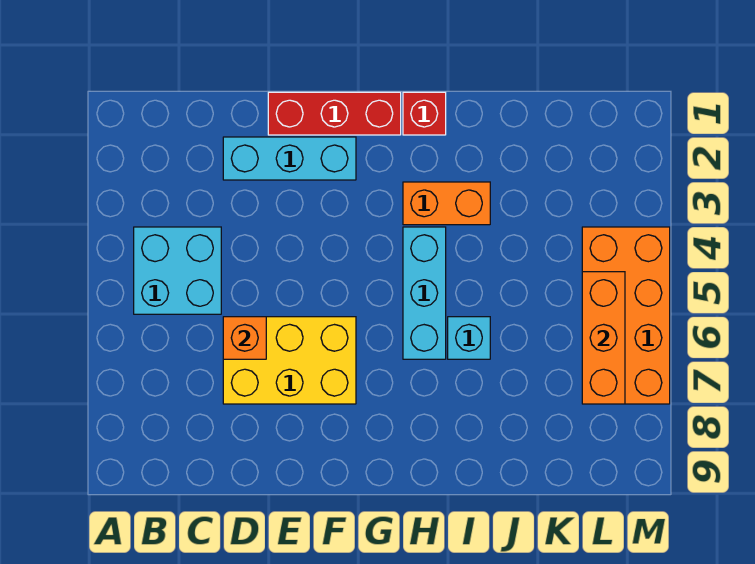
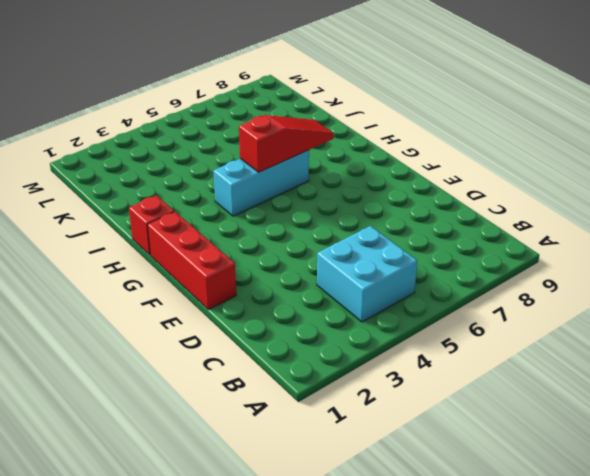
red 1x3 slope [239,115,334,172] -> none
none -> cyan 1x3 brick [223,137,356,180]
none -> yellow 2x3 brick [223,317,356,404]

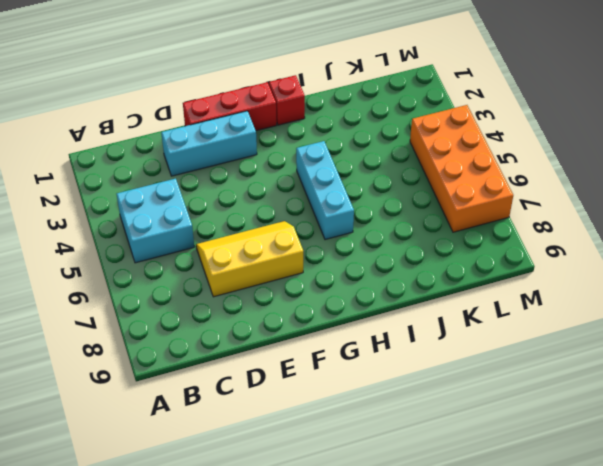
yellow 2x3 slope [196,221,303,297] -> yellow 2x3 brick [223,317,356,404]
none -> orange 1x2 brick [403,182,490,225]
none -> cyan 1x1 brick [448,317,490,359]

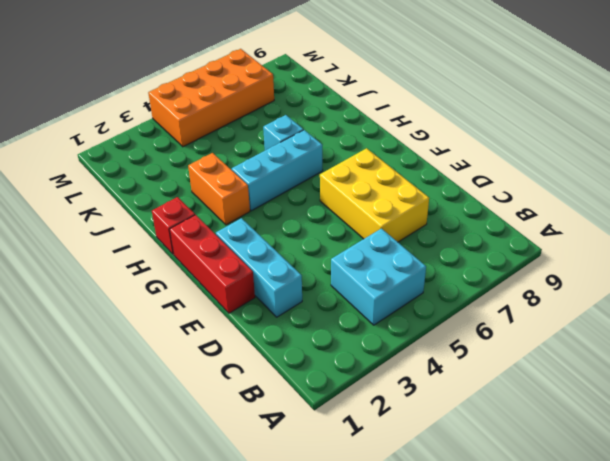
none -> orange 1x1 brick [223,317,266,359]
none -> orange 1x3 brick [582,272,625,404]

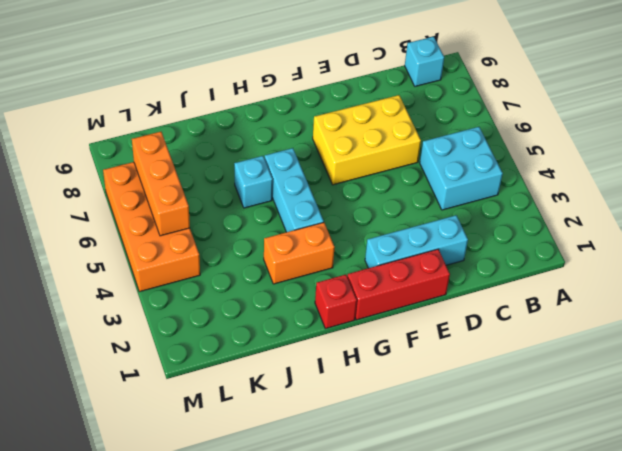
cyan 1x1 brick [405,37,444,86] -> none
none -> orange 1x1 brick [223,317,266,359]

